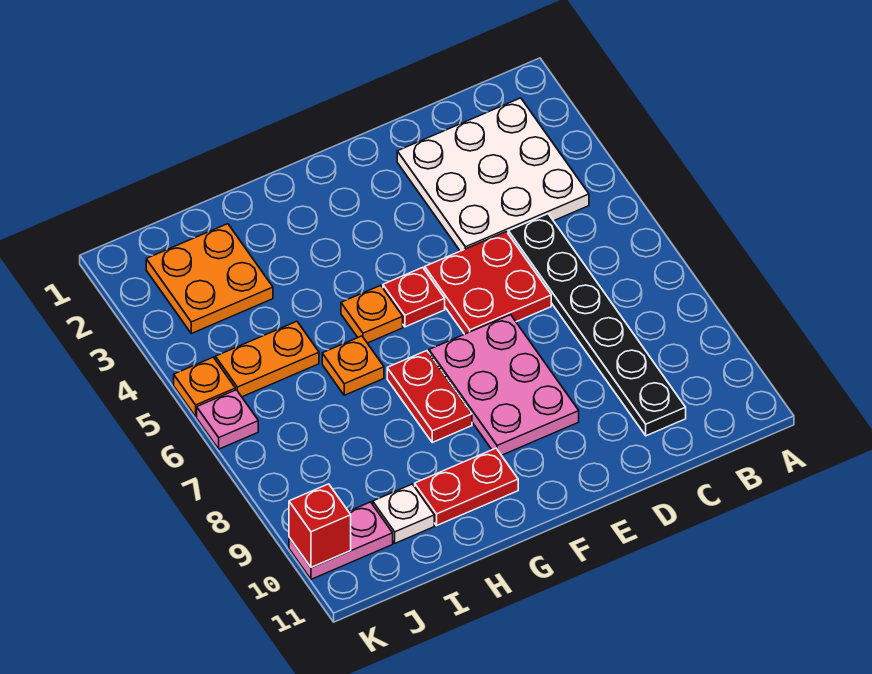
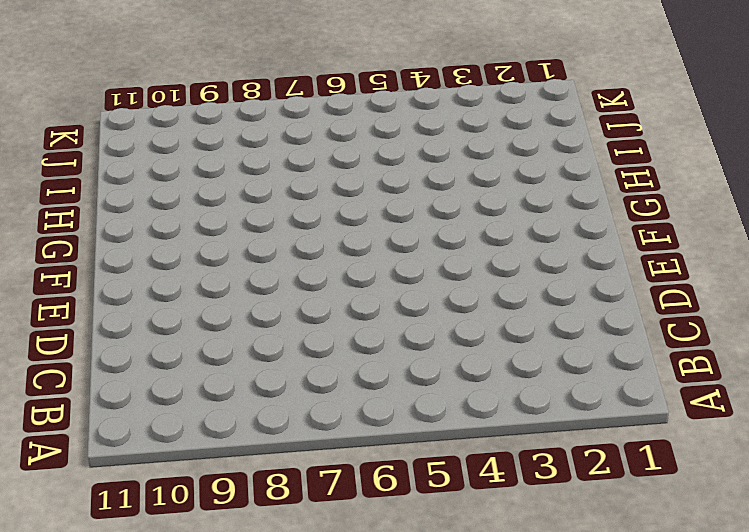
none -> white 3x3 plate [397,98,589,251]
none -> black 1x6 plate [508,214,686,436]
none -> red 2x2 plate [425,232,551,334]

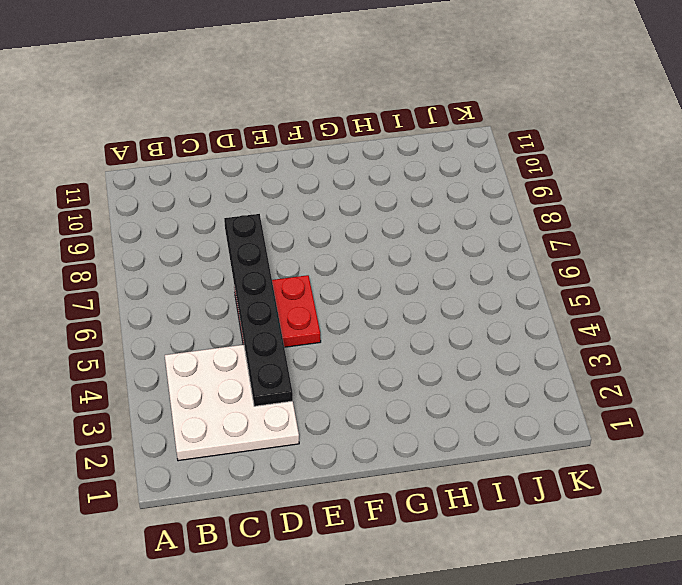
black 1x6 plate [224,214,293,406] -> black 1x6 plate moved to [508,214,686,436]
none -> pink 2x3 plate [429,315,579,455]
none -> red 1x1 plate [383,268,445,327]
none -> orange 1x1 plate [341,285,403,343]

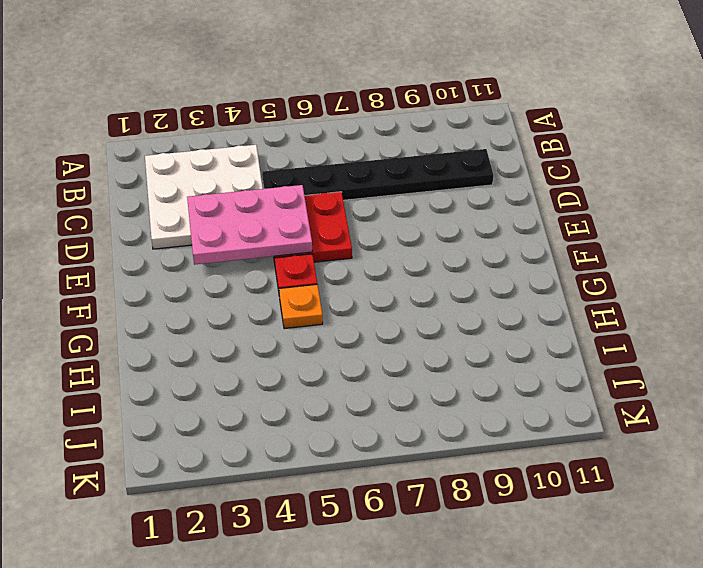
pink 2x3 plate [187,185,312,265] -> pink 2x3 plate moved to [429,315,579,455]
none -> red 1x2 plate [387,351,472,442]
none -> red 1x2 plate [415,448,518,525]
none -> orange 1x1 plate [322,336,384,395]

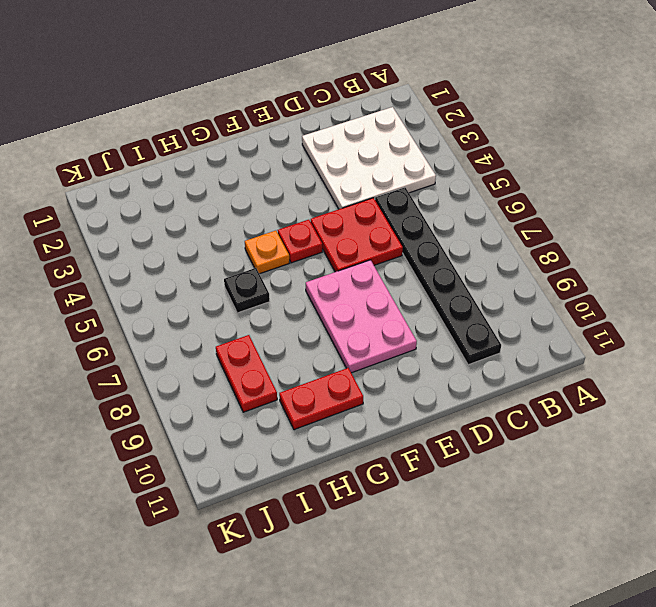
black 1x1 plate [224,268,270,313] -> orange 1x1 plate [322,336,384,395]
red 1x2 plate [216,335,277,412] -> red 1x2 plate moved to [387,351,472,442]
none -> orange 2x2 plate [146,224,273,334]
none -> orange 1x2 plate [215,321,319,397]
none -> white 1x1 plate [373,484,434,543]

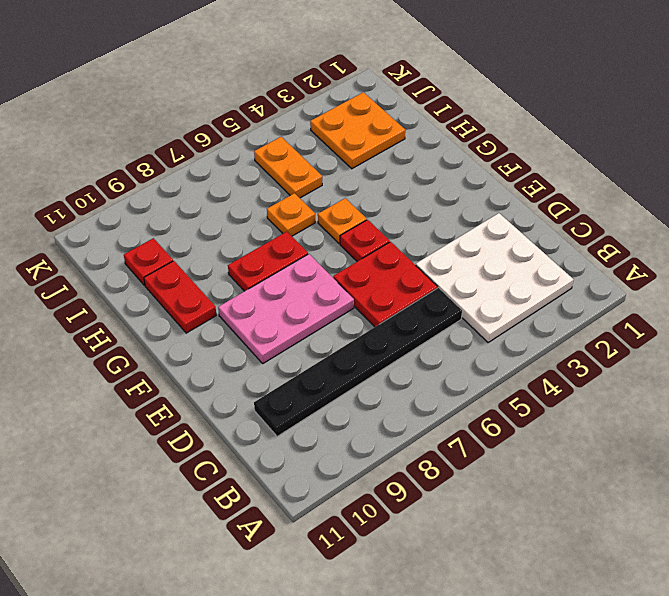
red 1x1 plate [124,238,173,285] -> white 1x1 plate [373,484,434,543]
none -> pink 1x2 plate [289,502,393,579]
none -> orange 1x1 plate [174,357,235,416]
none -> pink 1x1 plate [197,390,258,449]

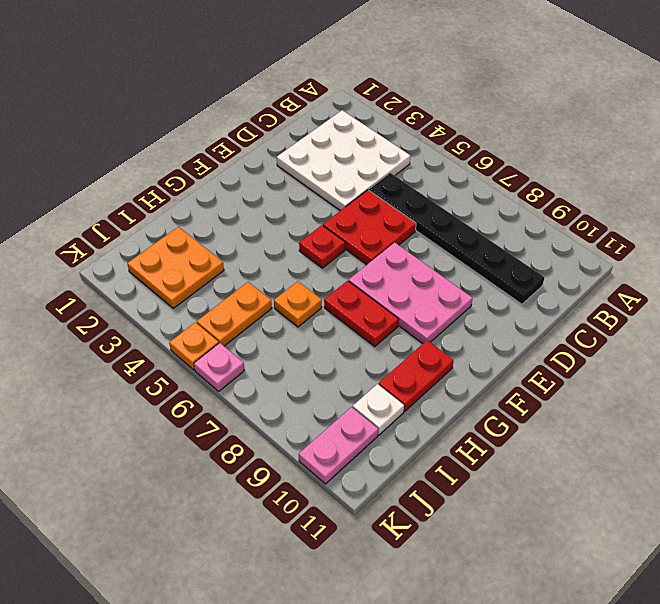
none -> orange 1x1 plate [341,285,403,343]
none -> red 1x1 brick [289,484,351,567]

